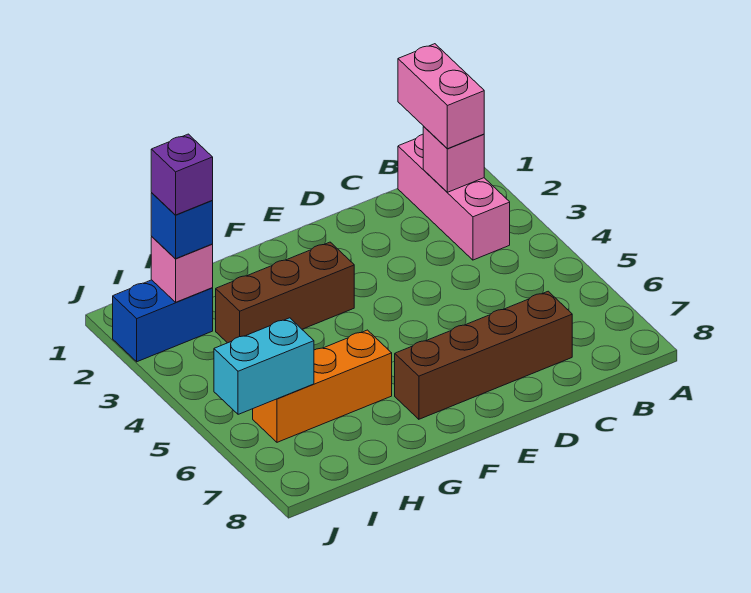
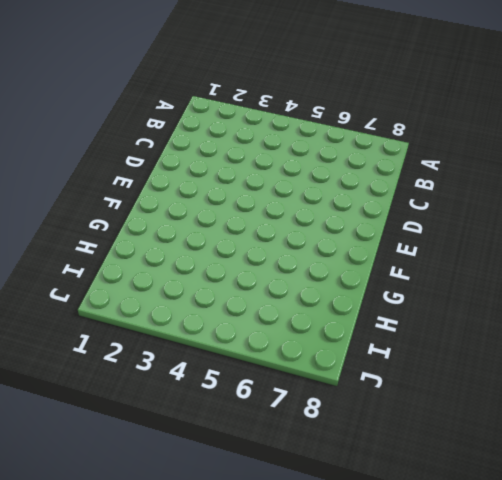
none -> pink 1x3 brick [398,134,510,260]
none -> brown 1x4 brick [395,291,572,419]

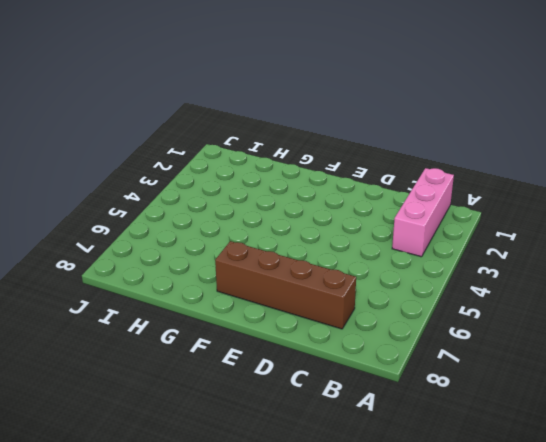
none -> brown 1x3 brick [216,242,354,343]
none -> orange 1x3 brick [253,330,392,442]

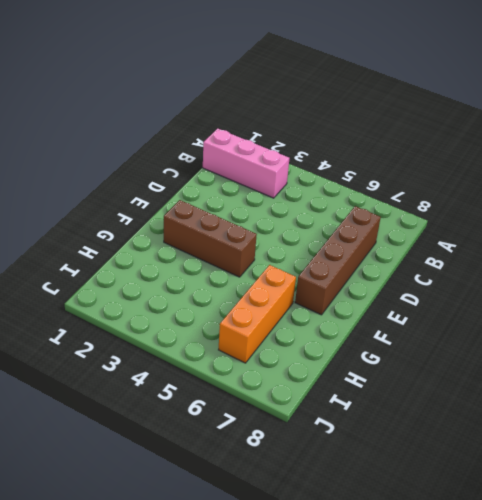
brown 1x3 brick [164,200,257,277] -> brown 1x3 brick turned to [216,242,354,343]
none -> blue 1x2 brick [113,280,213,362]
none -> pink 1x1 brick [423,127,484,192]

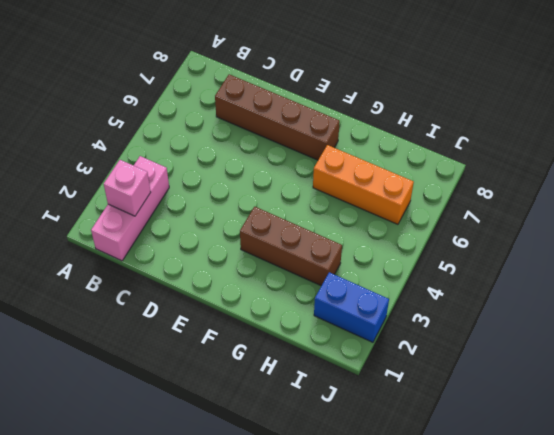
none -> pink 1x1 brick [151,237,213,302]
none -> cyan 1x2 brick [214,318,314,414]

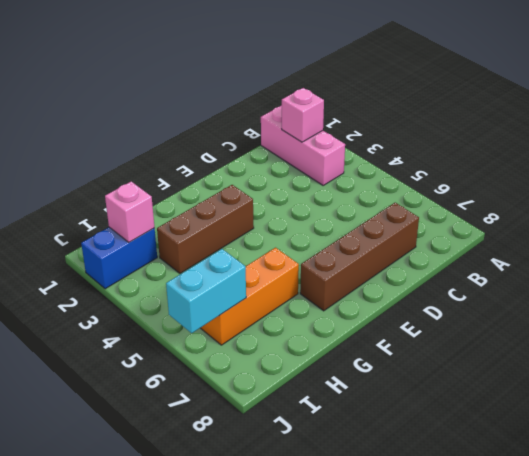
none -> pink 1x2 brick [398,44,484,149]
none -> blue 1x1 brick [151,193,213,259]

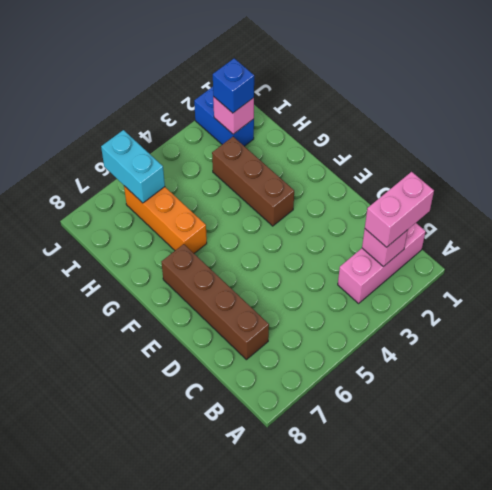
none -> purple 1x1 brick [151,134,213,215]

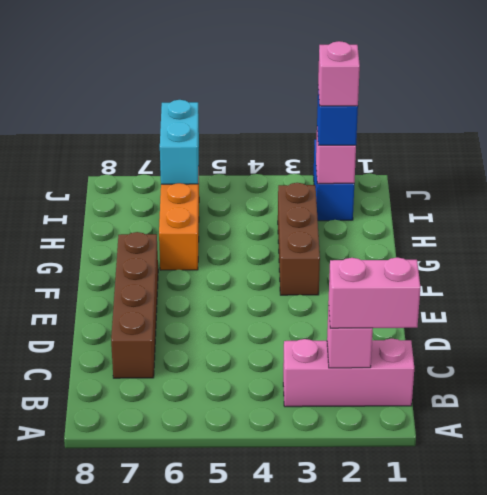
pink 1x1 brick [318,41,360,106] -> purple 1x1 brick [151,134,213,215]

